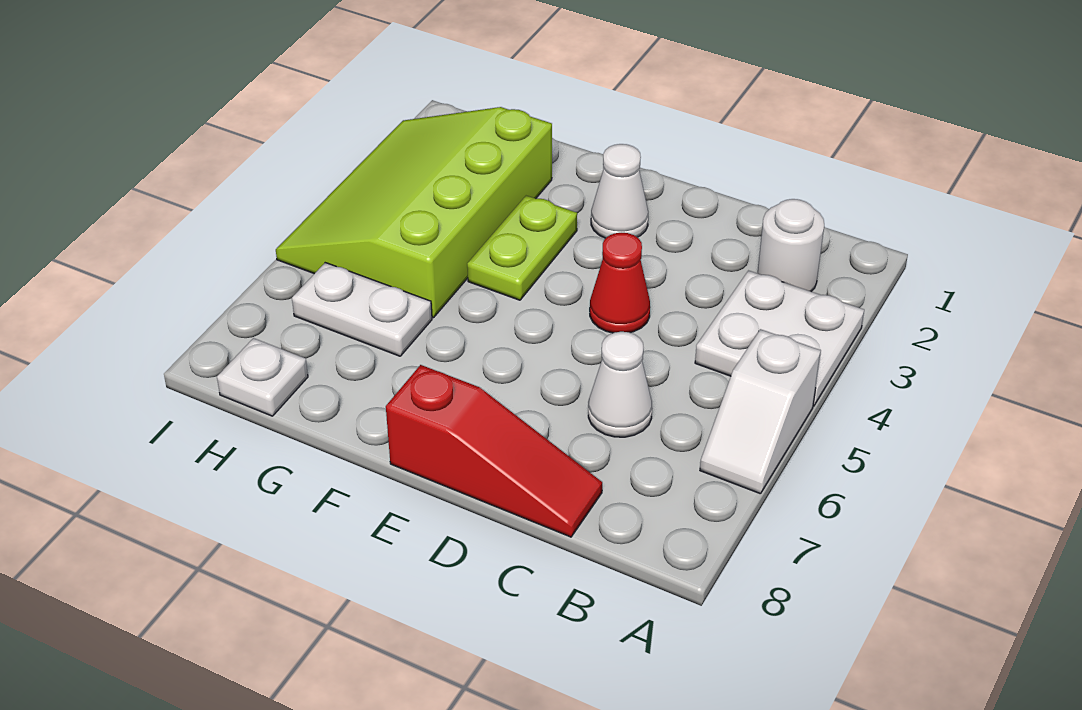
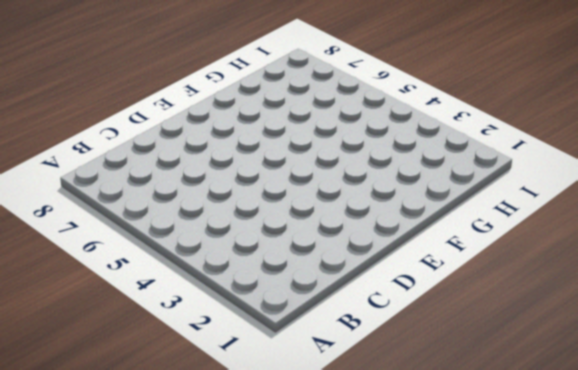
none -> white 2x2 plate [695,271,864,406]
none -> white 1x2 slope [700,329,821,494]

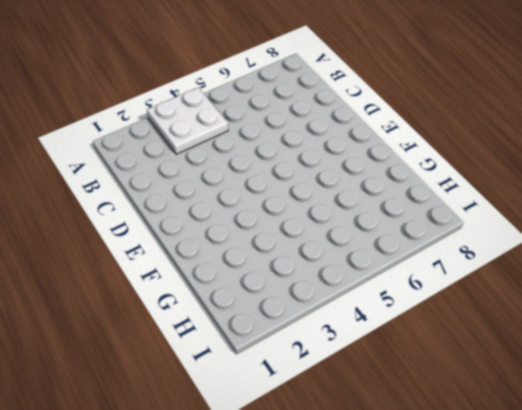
none -> white 1x2 slope [700,329,821,494]
none -> white 1x1 round brick [758,199,824,291]

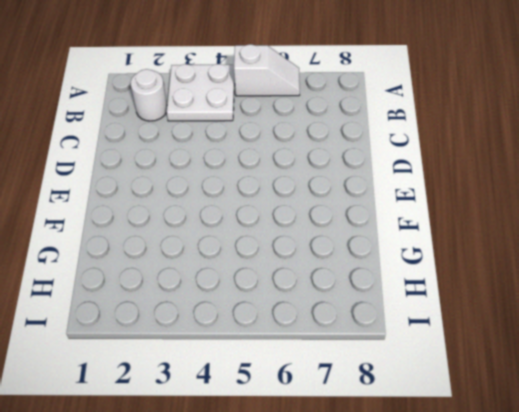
none -> white 1x1 cone [588,332,652,437]
none -> red 1x3 slope [386,365,602,537]

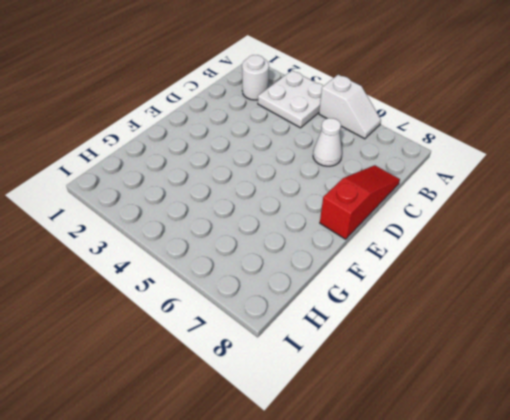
none -> red 1x1 cone [590,233,650,333]
none -> white 1x1 cone [591,144,648,238]

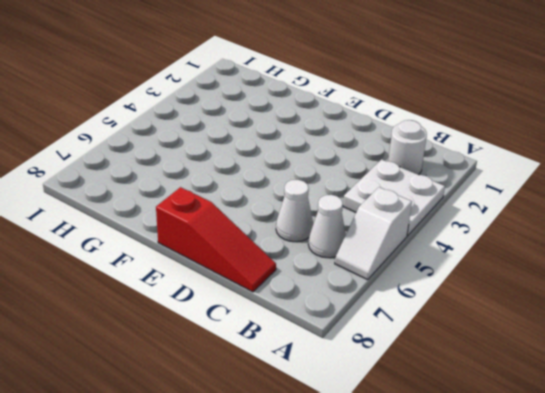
white 1x1 cone [308,195,346,258] -> white 1x1 cone moved to [591,144,648,238]
none -> red 1x1 cone [590,233,650,333]
none -> lime 1x2 plate [467,196,577,300]

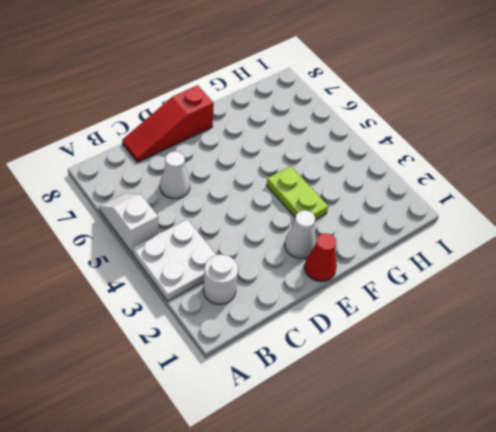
red 1x1 cone [304,233,337,282] -> red 1x1 cone moved to [590,233,650,333]
none -> lime 3x4 slope [276,107,552,318]
none -> white 1x2 plate [292,263,432,356]

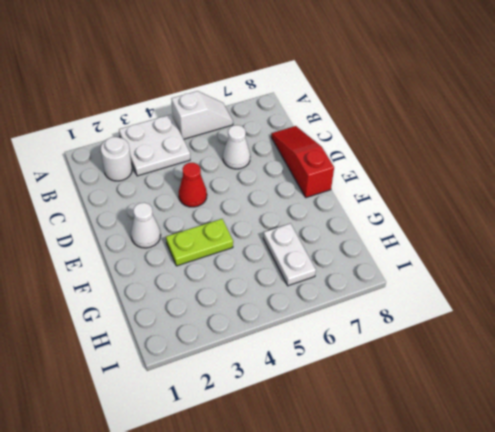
none -> lime 3x4 slope [276,107,552,318]
none -> white 1x1 plate [217,338,308,416]

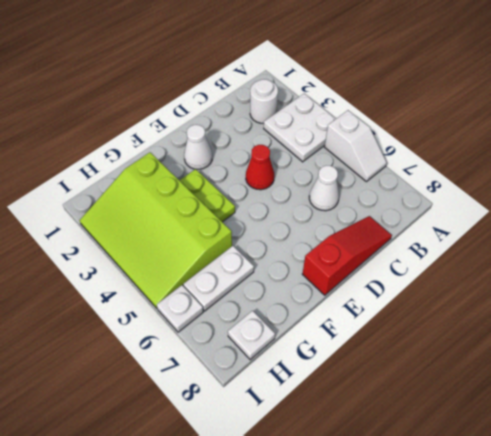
white 1x1 plate [157,285,203,332] -> none

